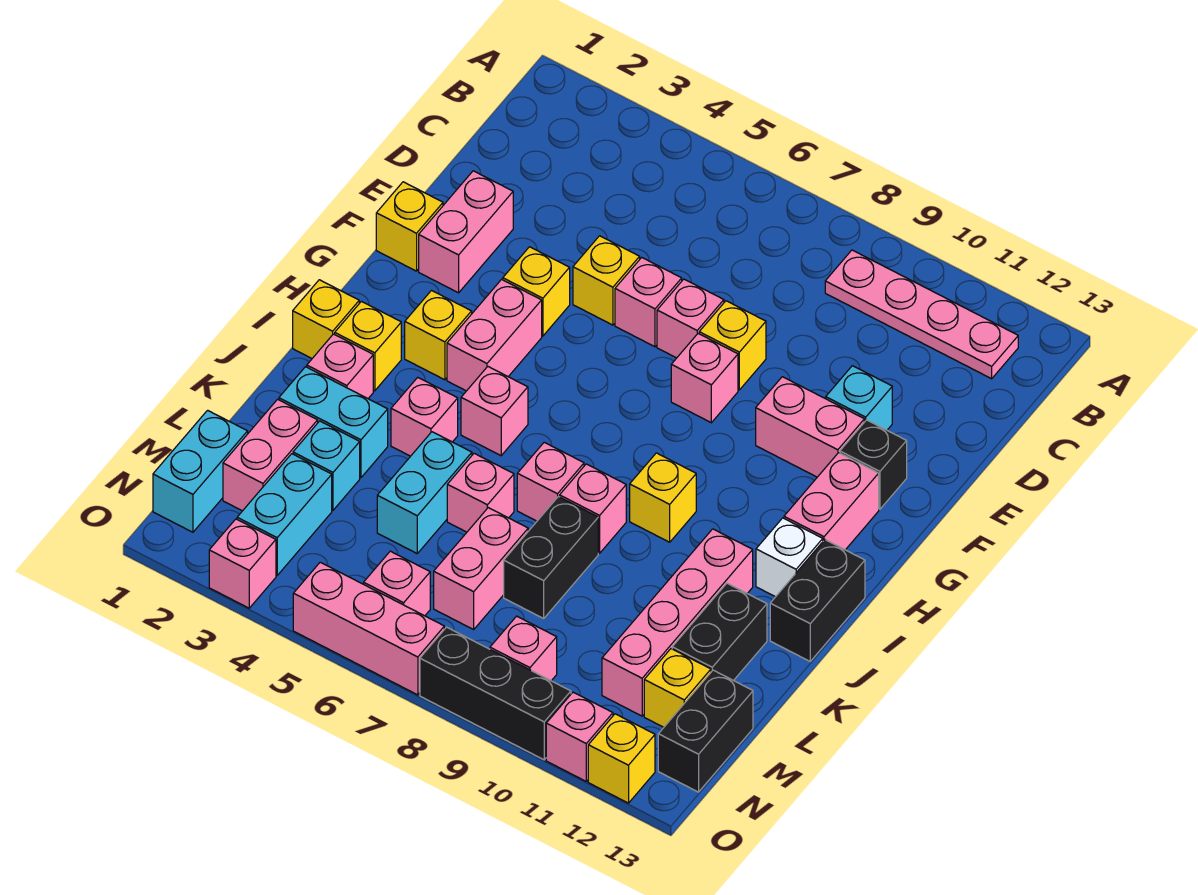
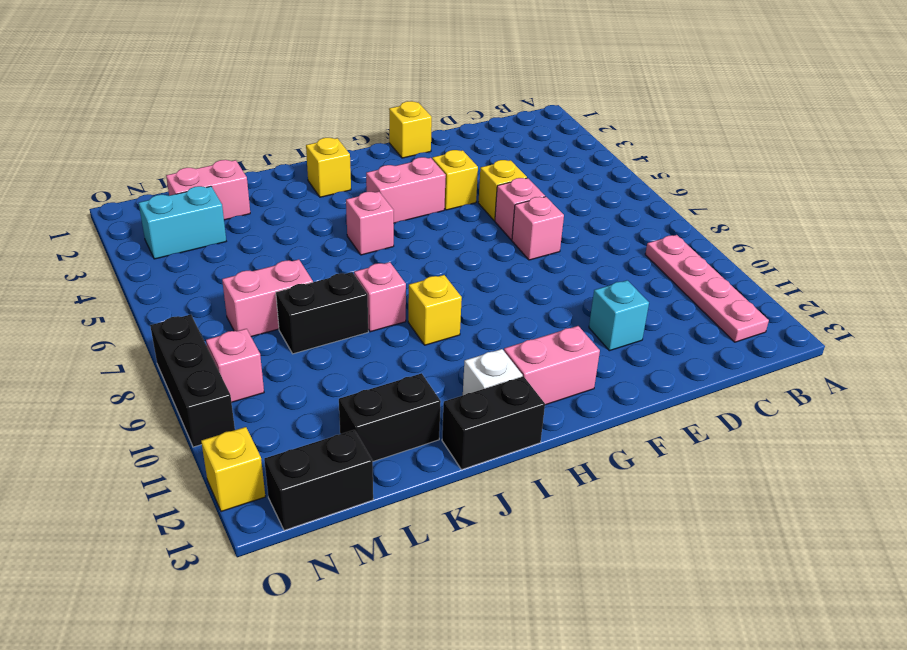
none -> pink 1x2 brick [419,171,513,293]
none -> yellow 1x1 brick [699,301,766,390]
none -> pink 1x1 brick [671,334,738,423]
none -> pink 1x2 brick [756,377,864,477]

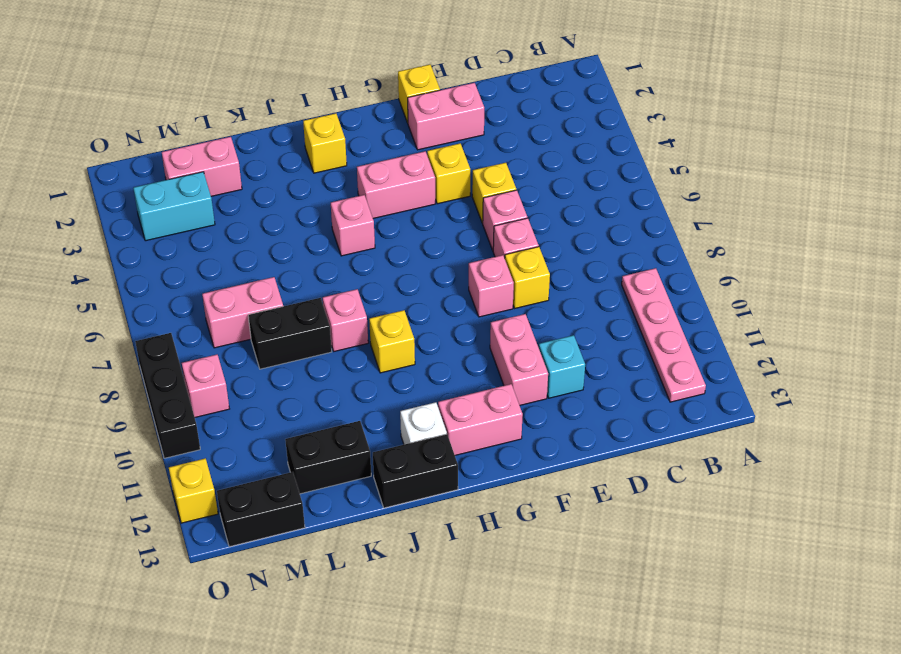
none -> black 1x1 brick [840,420,907,509]
none -> yellow 1x1 brick [405,291,472,380]
none -> yellow 1x1 brick [293,280,359,358]
none -> pink 1x1 brick [307,334,373,398]

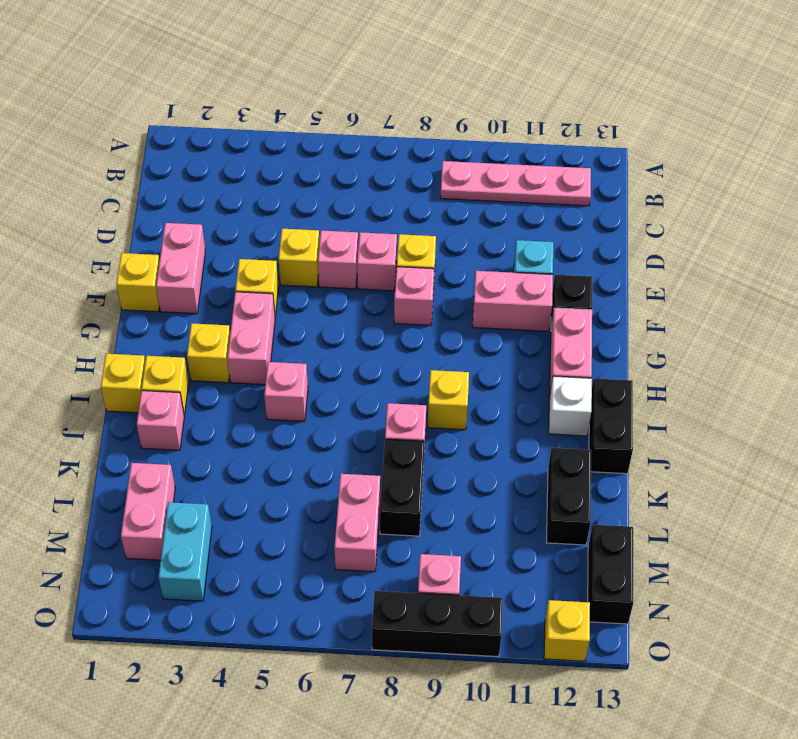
none -> pink 1x1 brick [391,377,458,456]
none -> pink 1x1 brick [517,442,584,521]
none -> pink 1x4 brick [602,529,753,716]
none -> cyan 1x2 brick [279,367,388,478]

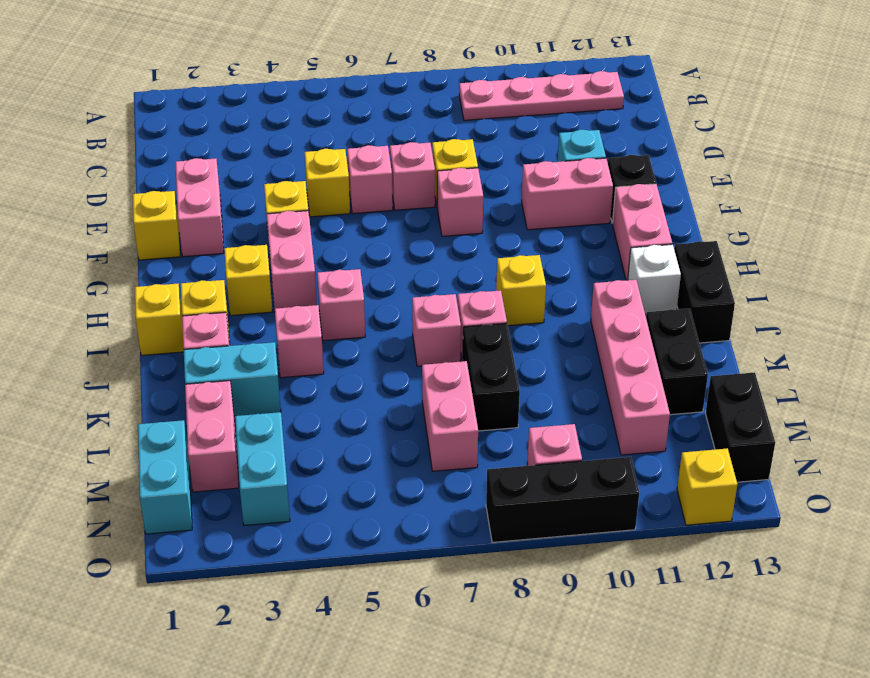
none -> cyan 1x2 brick [377,432,472,553]
none -> pink 1x1 brick [447,453,514,532]
none -> cyan 1x1 brick [293,421,360,510]
none -> yellow 1x1 brick [644,649,711,727]

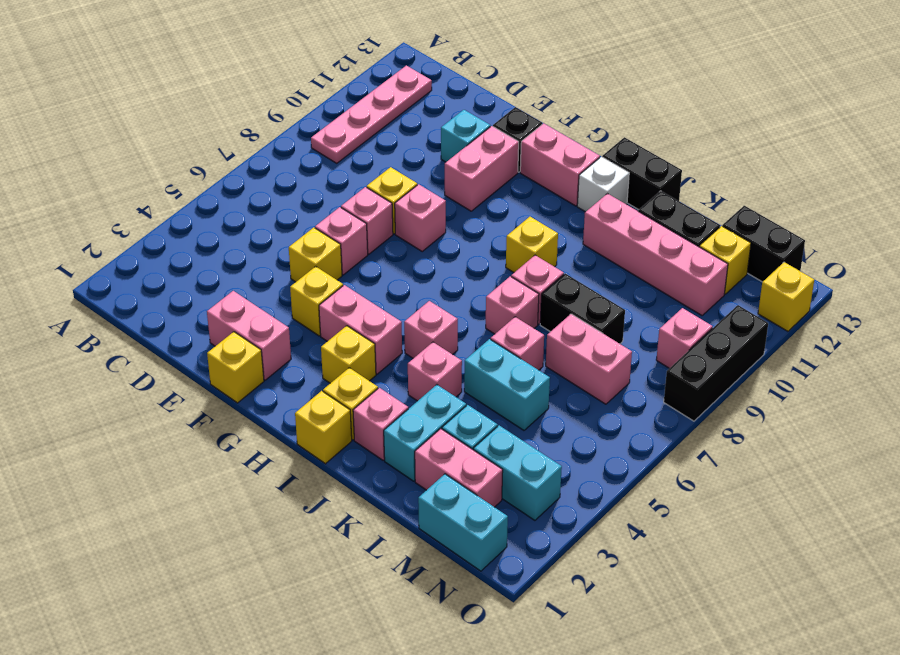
none -> pink 1x1 brick [364,551,430,616]
none -> pink 1x1 brick [209,519,276,608]
none -> pink 1x3 brick [293,562,444,695]
none -> pink 1x1 brick [546,692,613,781]

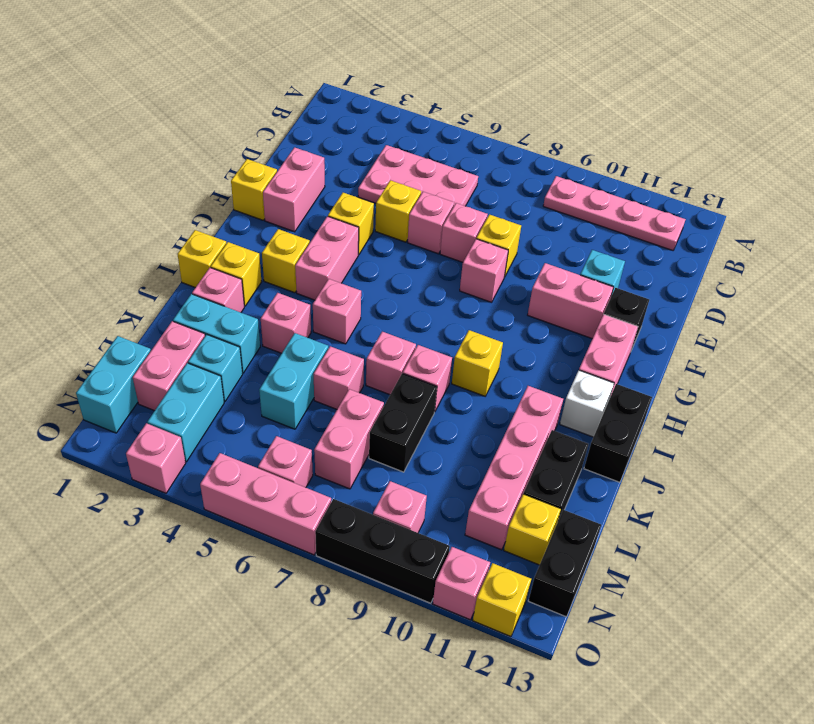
pink 2x3 plate [358,145,478,206] -> none

